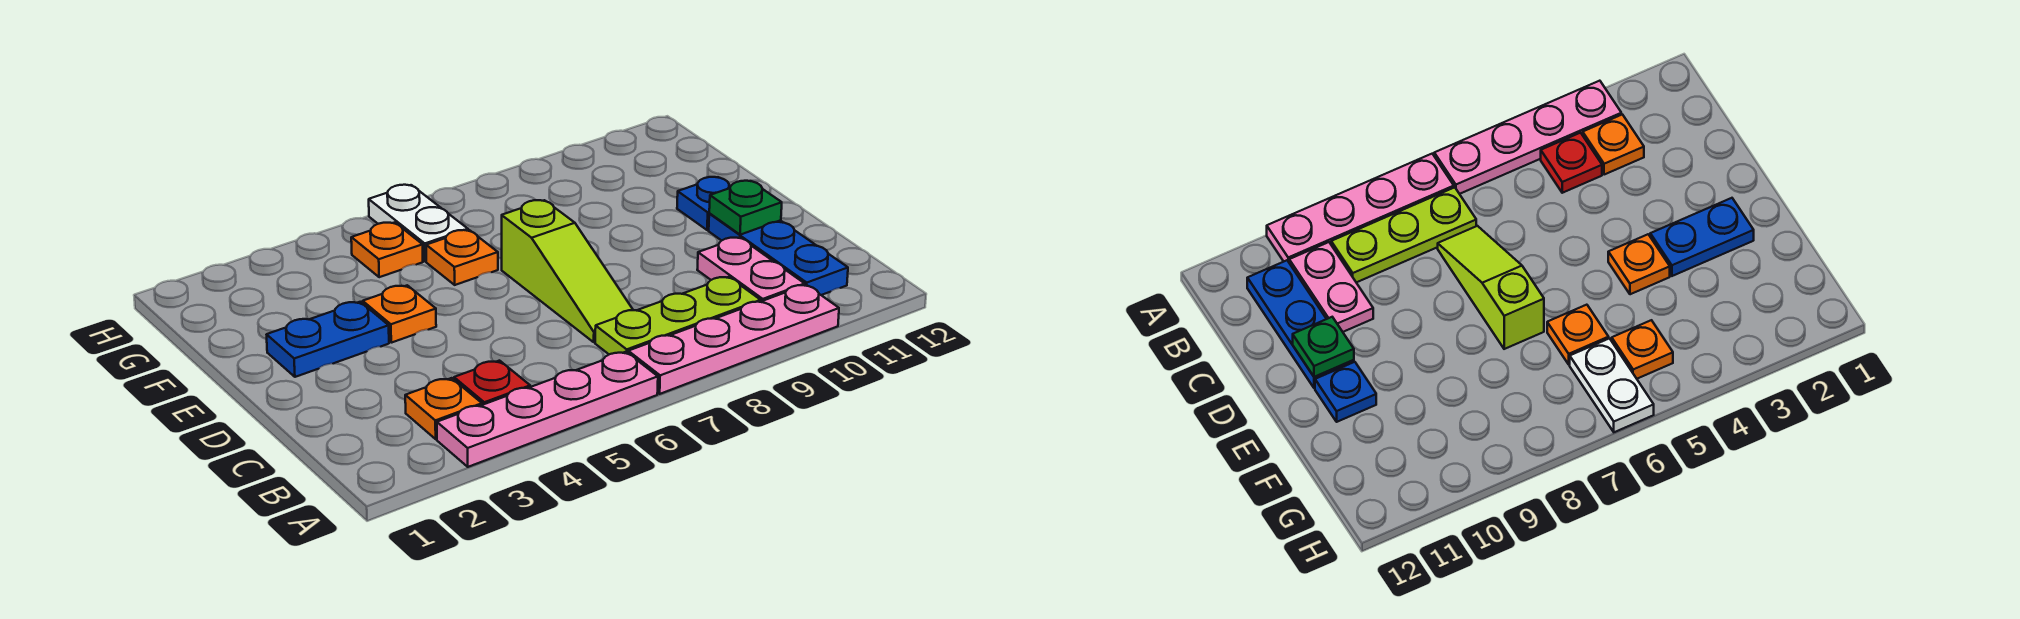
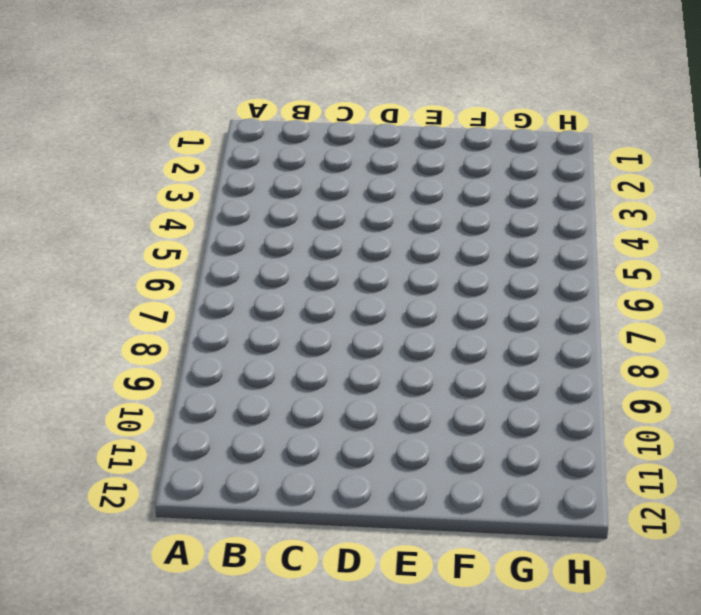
none -> pink 1x4 plate [437,352,658,467]
none -> pink 1x4 plate [628,285,839,394]
none -> orange 1x1 plate [405,378,482,439]

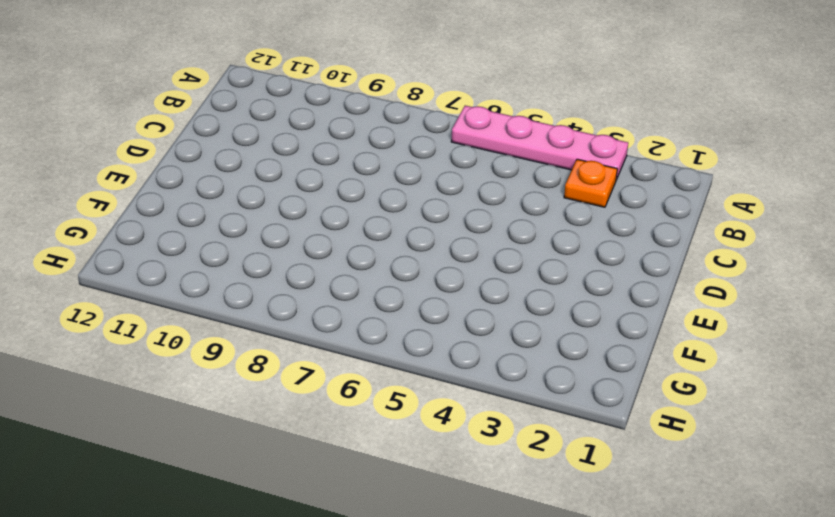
none -> pink 1x4 plate [628,285,839,394]
none -> red 1x1 plate [454,361,530,405]
none -> lime 1x3 plate [595,277,761,354]

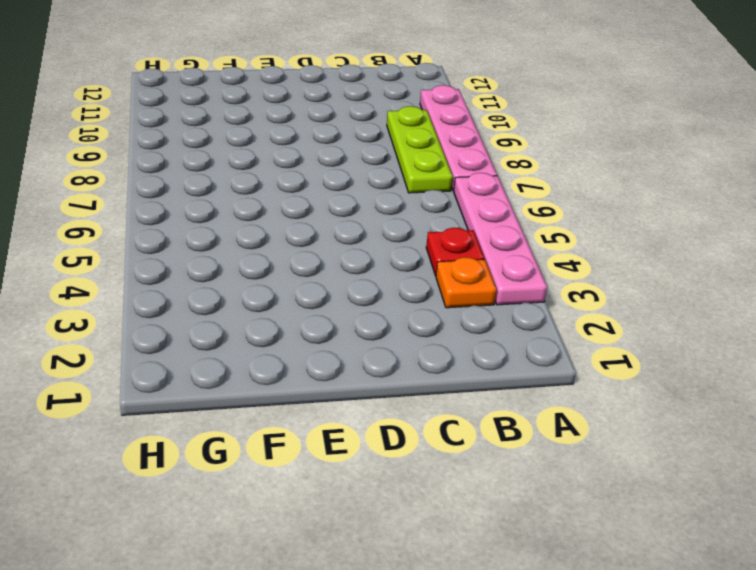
none -> pink 1x2 plate [697,237,805,301]
none -> blue 1x3 plate [709,214,848,295]
none -> lime 1x3 slope [502,200,633,342]

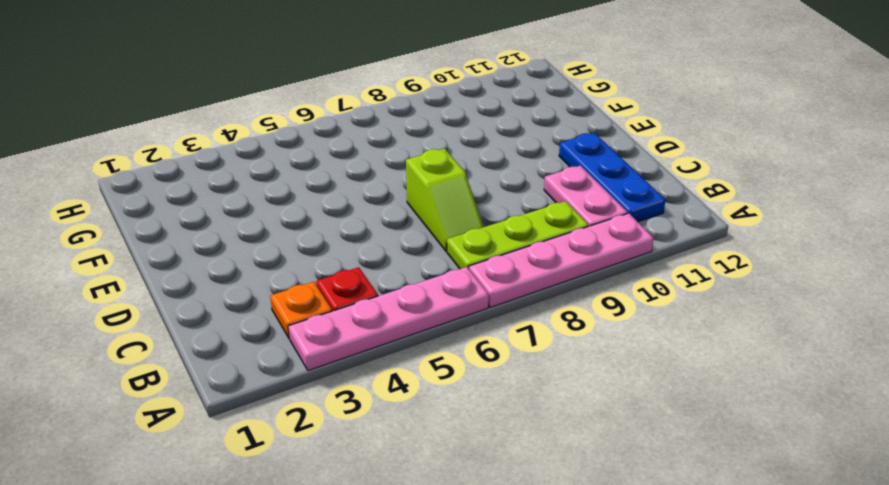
lime 1x2 slope [406,148,484,251] -> lime 1x3 slope [502,200,633,342]
none -> blue 1x2 plate [267,302,389,377]
none -> orange 1x1 plate [363,285,436,343]
none -> blue 1x1 plate [677,177,731,230]

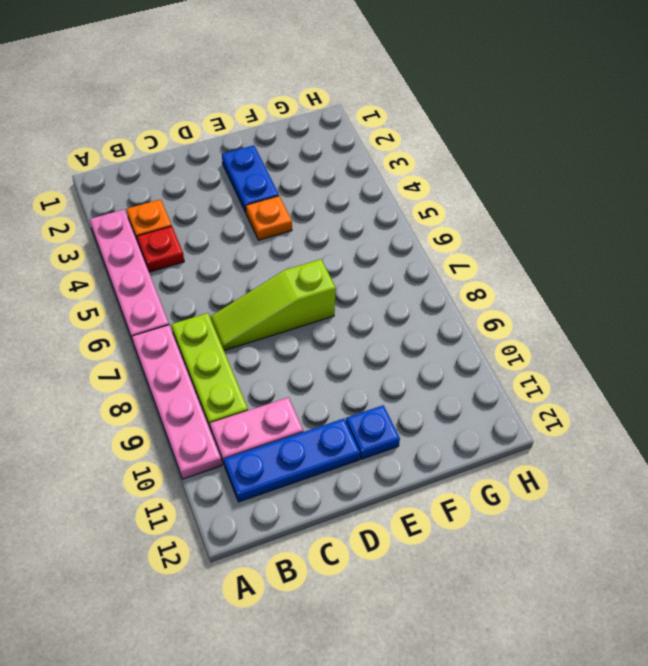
none -> orange 1x1 plate [426,230,498,285]
none -> orange 1x1 plate [351,222,423,277]
none -> white 1x2 plate [369,185,468,261]

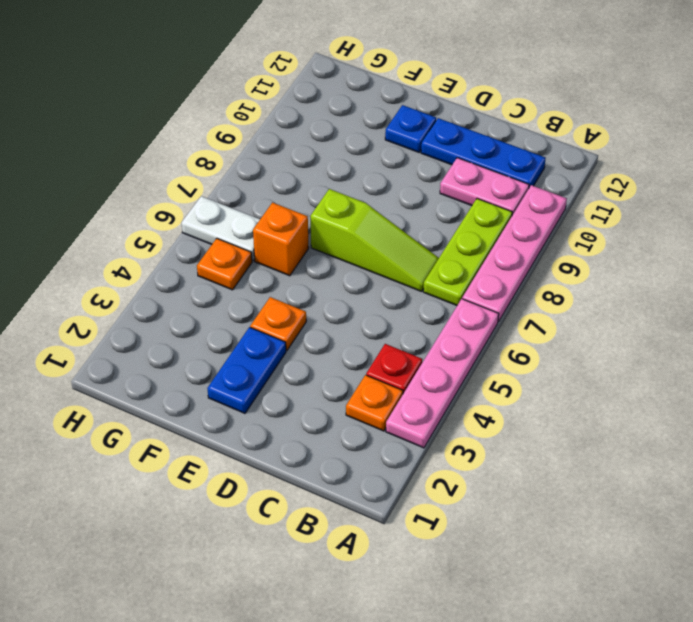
orange 1x1 brick [253,203,309,276] -> orange 1x1 plate [426,230,498,285]
none -> green 1x1 plate [709,181,782,235]

